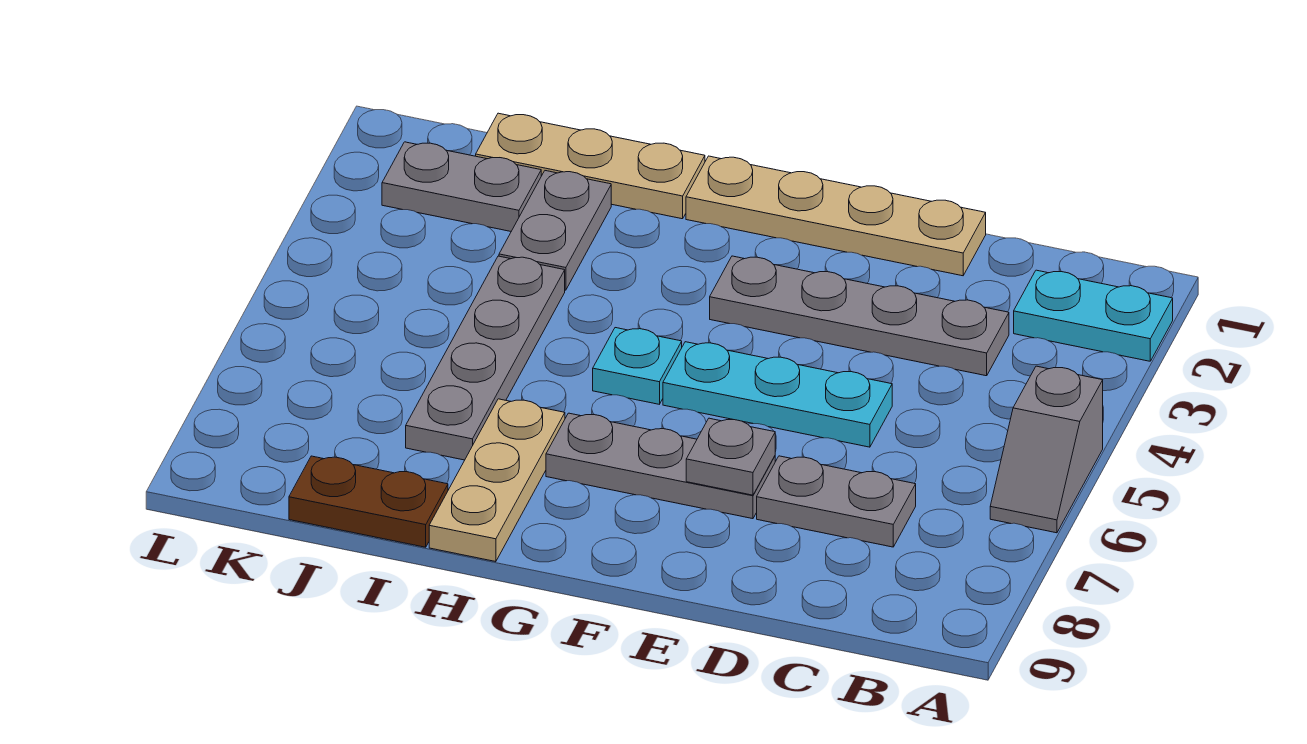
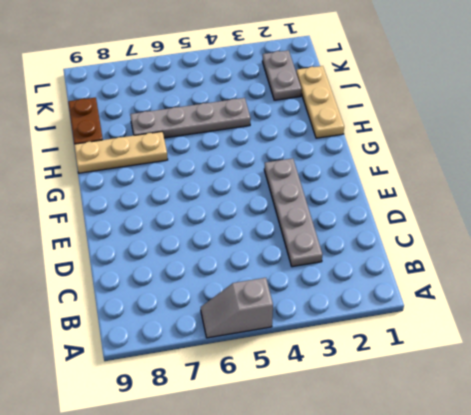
none -> cyan 1x2 plate [1014,270,1173,361]
none -> grey 1x2 plate [757,456,916,547]
none -> tan 1x4 plate [686,156,986,276]

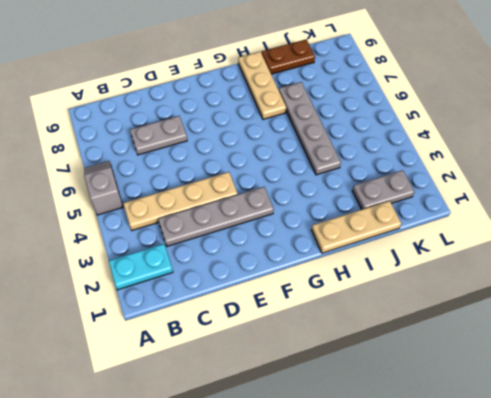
tan 1x4 plate [123,172,238,230] -> tan 1x4 plate moved to [686,156,986,276]
none -> cyan 1x3 plate [663,342,892,447]
none -> grey 1x3 plate [546,413,775,519]
none -> cyan 1x1 plate [593,328,682,404]

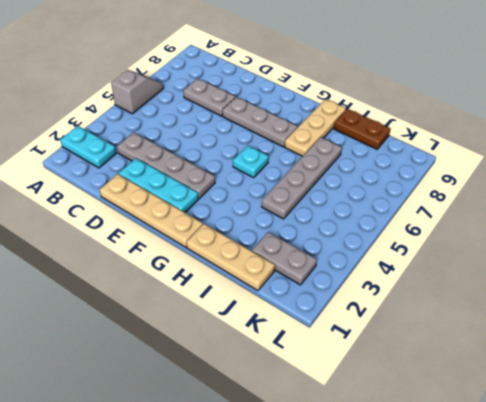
cyan 1x3 plate [119,158,198,212] -> cyan 1x3 plate moved to [663,342,892,447]
none -> grey 1x2 plate [499,171,611,290]
none -> grey 1x1 plate [686,418,775,495]

